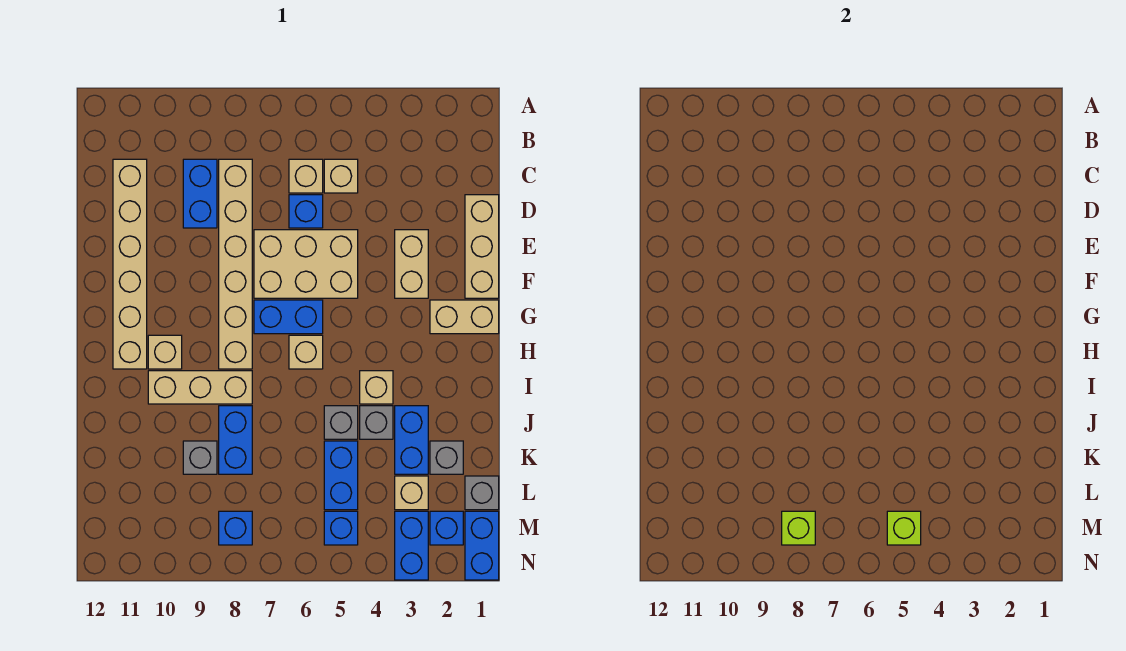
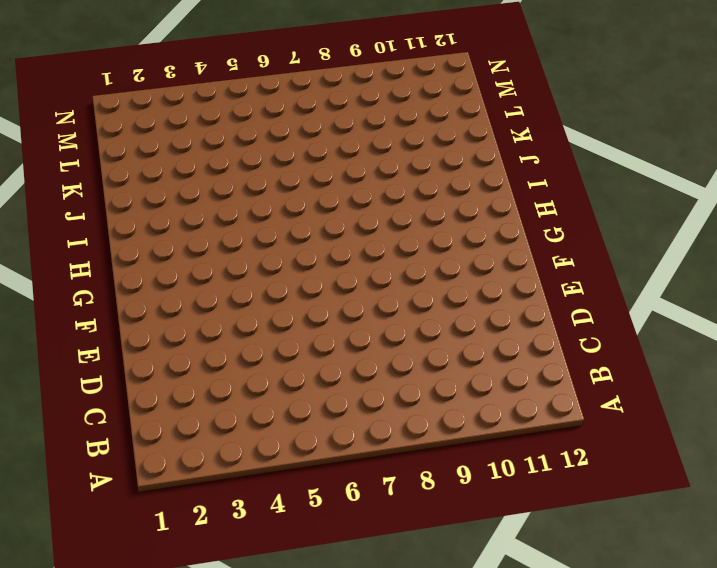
none -> tan 1x1 brick [324,159,358,193]
none -> tan 1x1 brick [289,159,323,193]
none -> tan 1x6 brick [219,159,252,369]
none -> blue 1x2 brick [183,159,217,228]

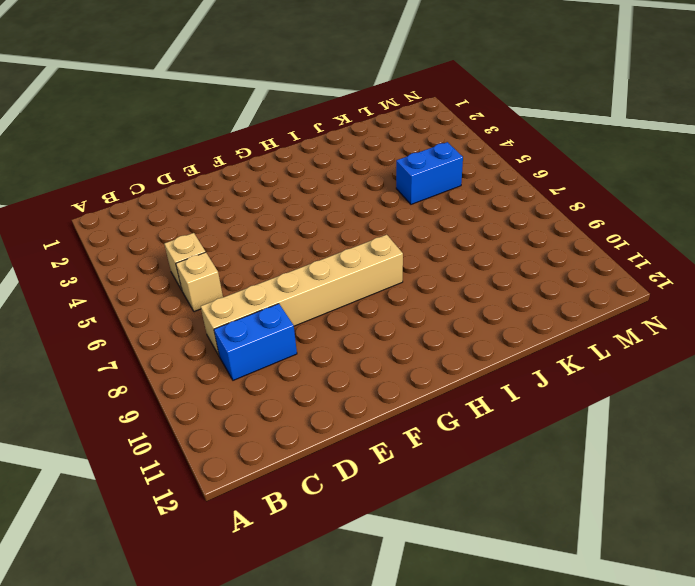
none -> tan 1x6 brick [113,159,147,369]
none -> tan 1x3 brick [465,195,499,298]
none -> blue 1x1 brick [289,195,323,228]
none -> tan 1x2 brick [395,230,428,298]

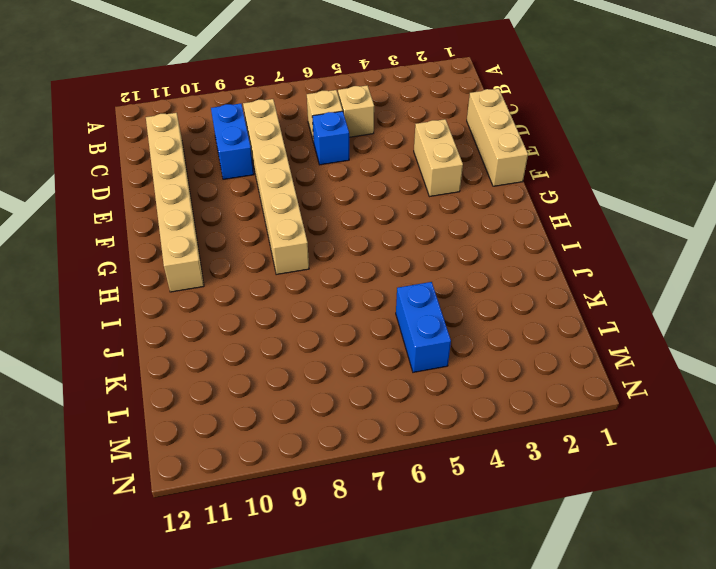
none -> tan 2x3 brick [254,230,358,298]
none -> tan 1x2 brick [430,300,499,334]
none -> blue 1x2 brick [254,300,323,334]
none -> tan 1x1 brick [289,335,323,369]

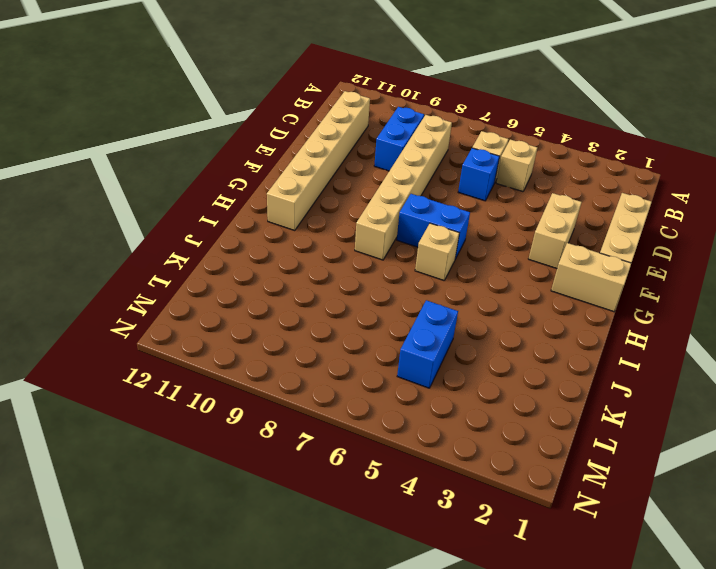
none -> tan 2x3 brick [254,230,358,298]
none -> tan 1x1 brick [148,335,182,369]
none -> tan 1x1 brick [360,371,393,404]
none -> tan 1x3 brick [148,371,252,404]

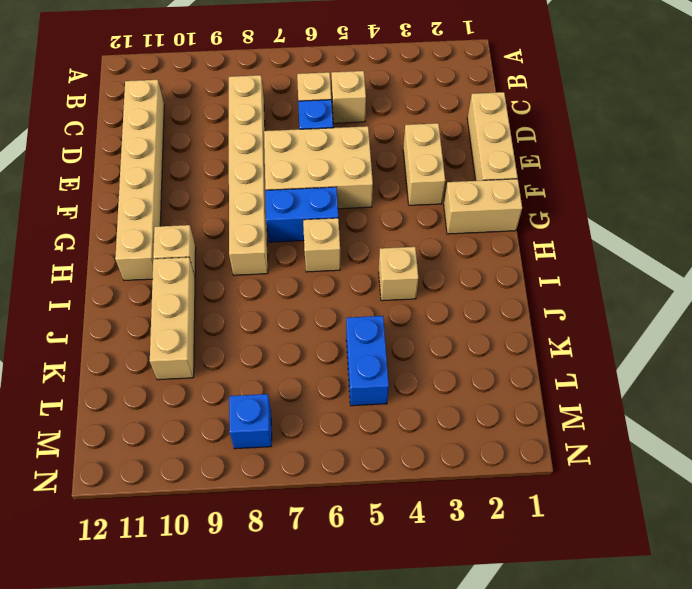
tan 1x3 brick [150,257,195,380] -> tan 1x3 brick turned to [148,371,252,404]
none -> blue 1x2 brick [183,159,217,228]
none -> blue 1x2 brick [395,406,428,474]
none -> grey 1x1 brick [360,406,393,439]
none -> grey 1x1 brick [324,406,358,439]

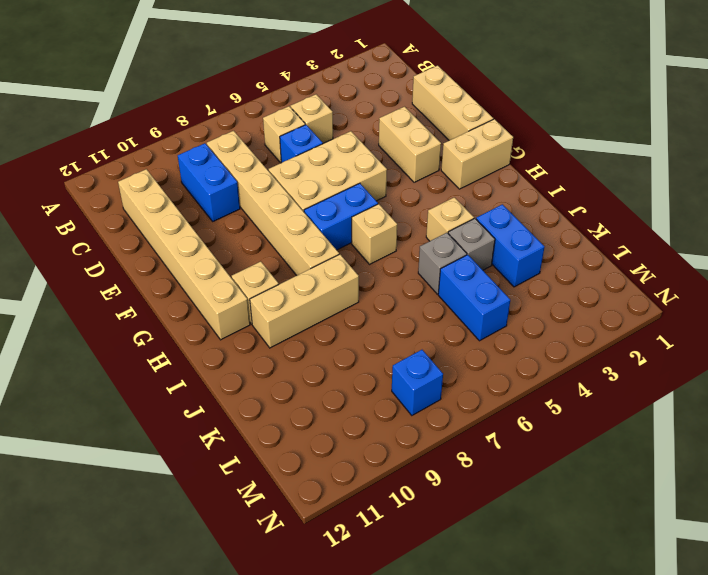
none -> blue 1x2 brick [219,406,252,474]
none -> grey 1x1 brick [430,441,463,474]
none -> grey 1x1 brick [183,441,217,474]
none -> grey 1x1 brick [465,476,499,510]

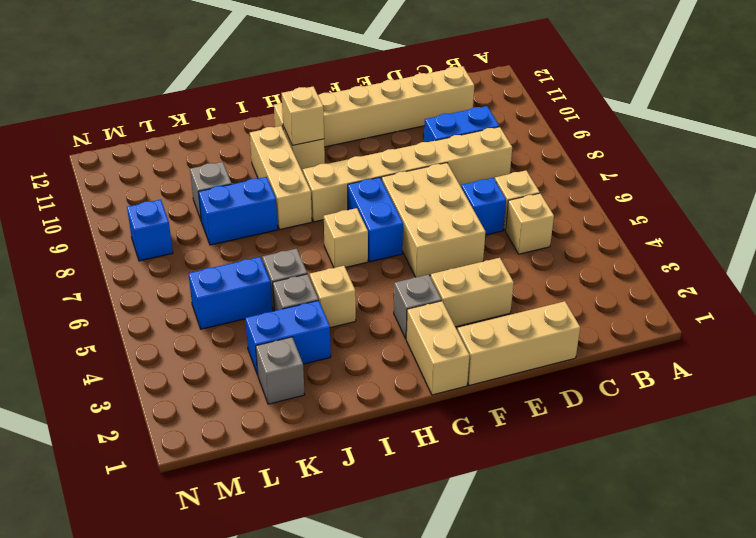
grey 1x1 brick [394,274,441,338] -> grey 1x1 brick moved to [465,476,499,510]
tan 1x1 brick [282,86,324,145] -> tan 1x1 brick moved to [395,476,428,510]
none -> blue 1x2 brick [465,511,499,580]
none -> blue 1x1 brick [430,511,463,545]
none -> blue 1x2 brick [395,511,428,580]
none -> blue 1x1 brick [324,511,358,545]

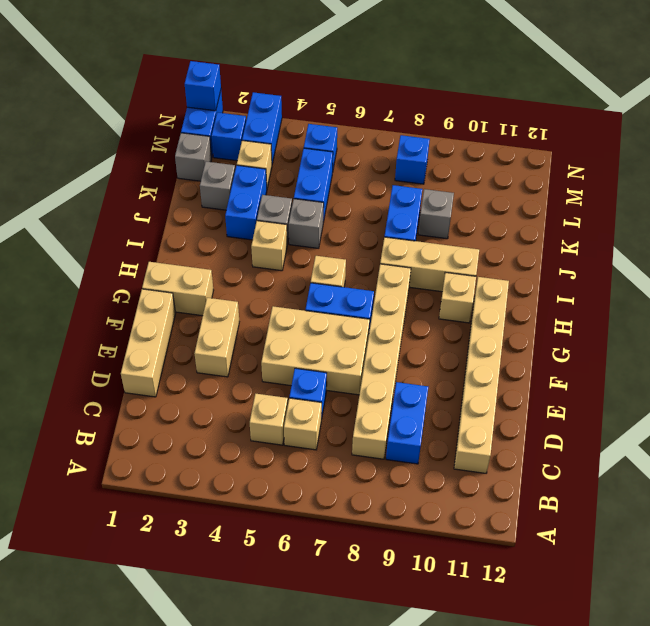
blue 1x1 brick [185,61,221,111] -> none
none -> lime 1x1 brick [887,511,921,545]
none -> lime 1x1 brick [782,511,815,545]

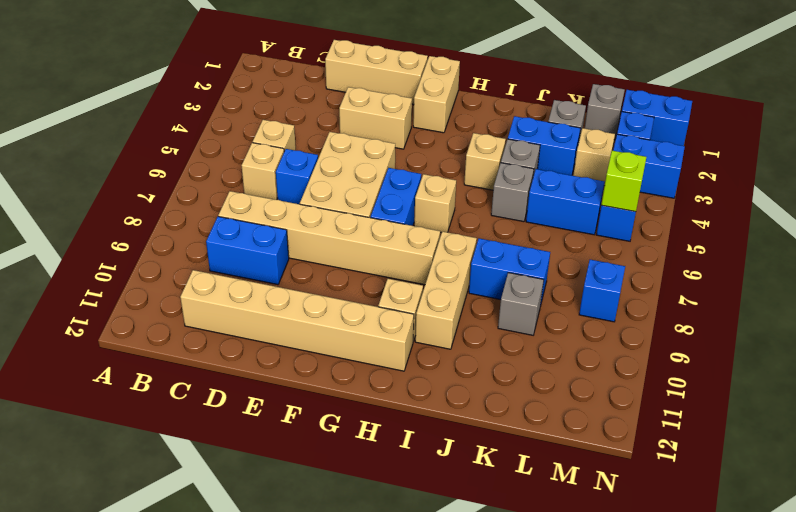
none -> lime 1x1 brick [782,511,815,545]

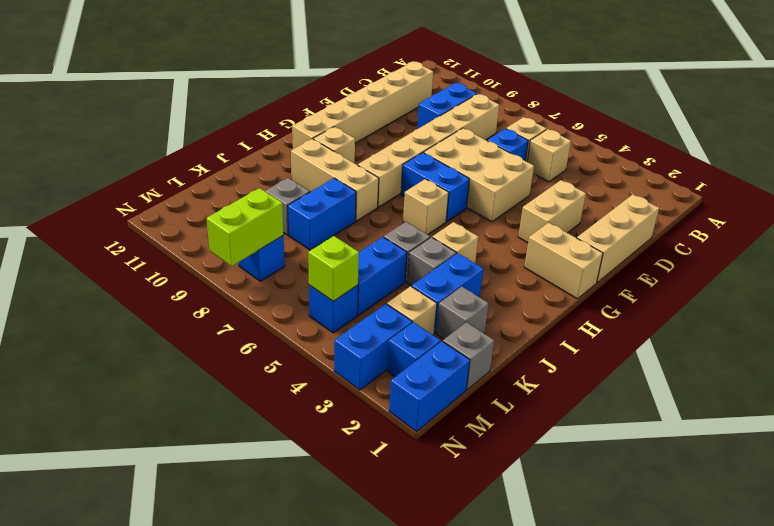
lime 1x2 brick [207,188,283,266] -> lime 1x1 brick [782,511,815,545]

